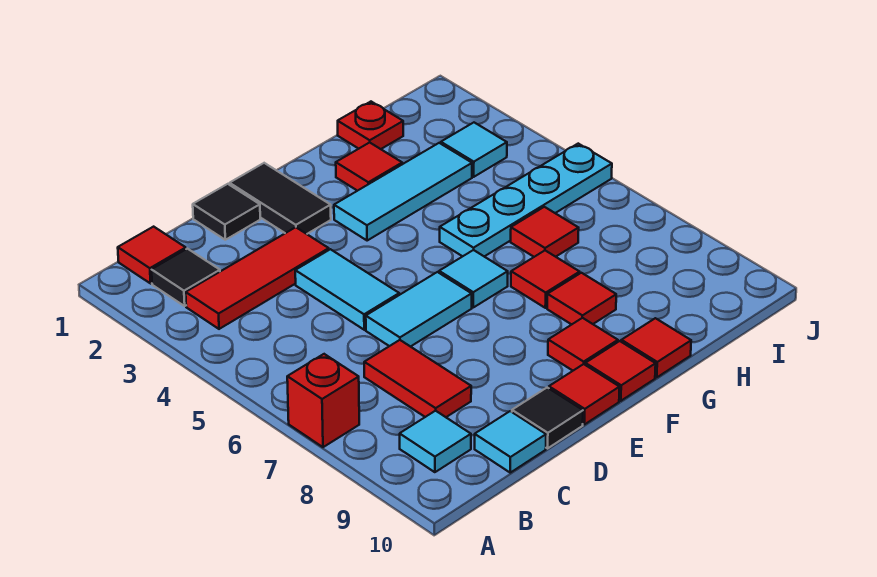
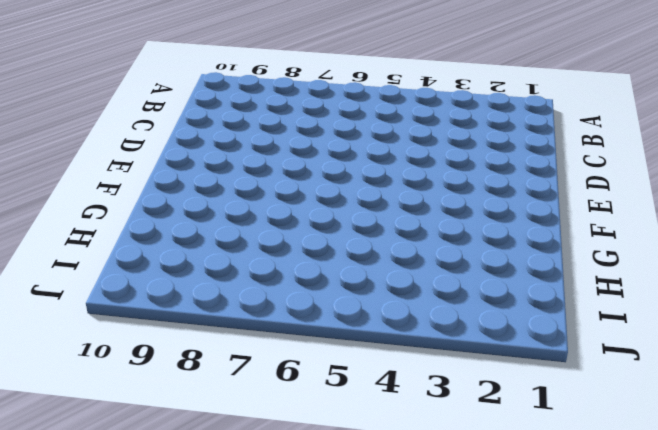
none -> red 1x1 brick [287,354,359,447]
none -> red 1x1 tile [118,227,186,283]
none -> black 1x1 tile [152,249,220,306]

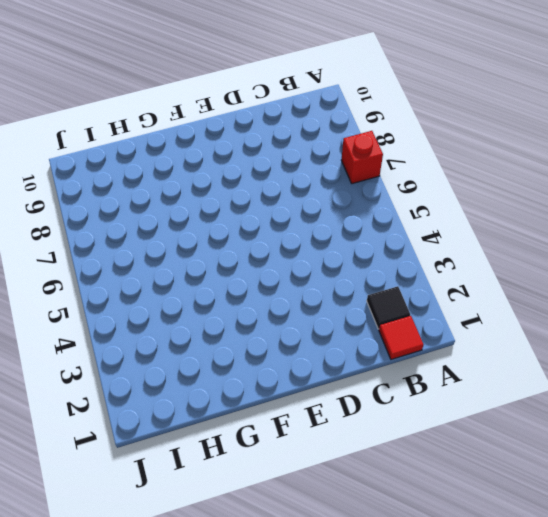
none -> red 1x3 tile [186,227,329,329]
none -> cyan 1x1 tile [400,411,471,472]
none -> red 1x2 tile [364,340,471,417]

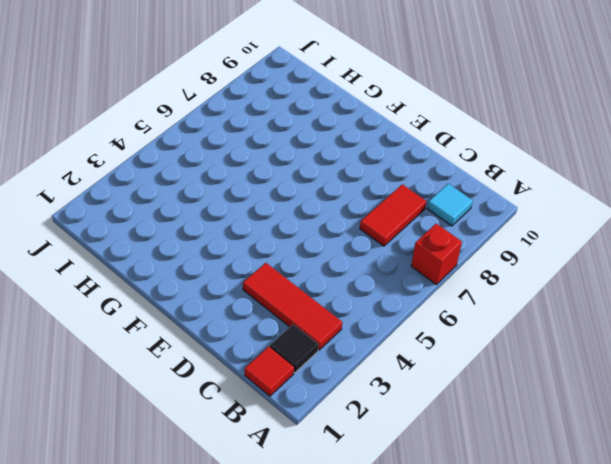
none -> cyan 1x1 tile [475,411,546,473]
none -> black 1x1 tile [193,184,260,240]
none -> cyan 1x2 tile [295,249,399,330]

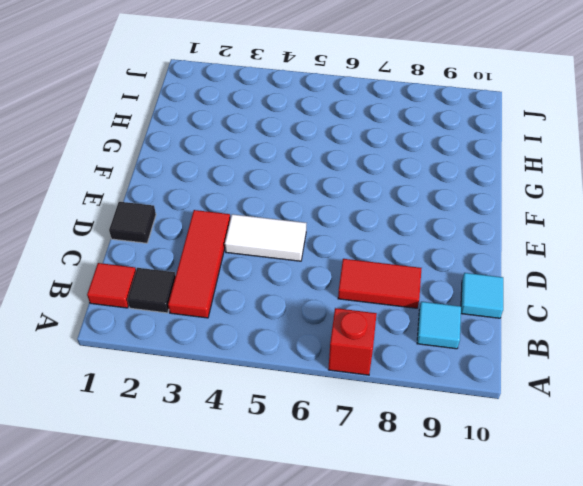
white 1x2 tile [225,214,306,261] -> cyan 1x2 tile [295,249,399,330]
none -> cyan 1x2 tile [366,272,472,347]
none -> black 1x1 tile [512,388,583,448]
none -> black 1x2 tile [230,163,331,234]

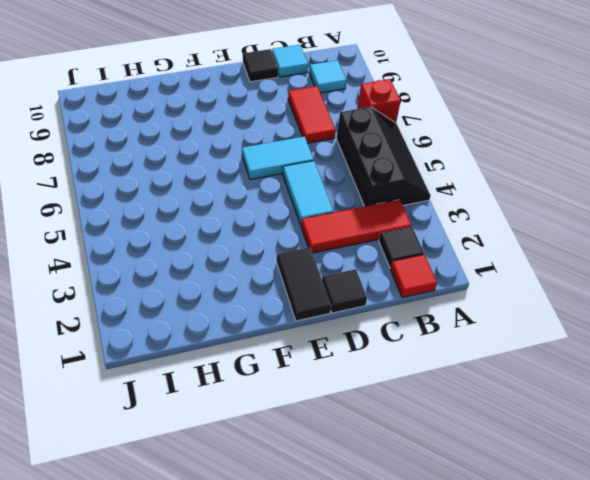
black 2x3 slope [337,107,431,206] -> none
none -> red 1x1 tile [549,364,620,424]
none -> cyan 1x3 tile [334,143,472,241]
none -> cyan 1x1 tile [439,250,508,307]

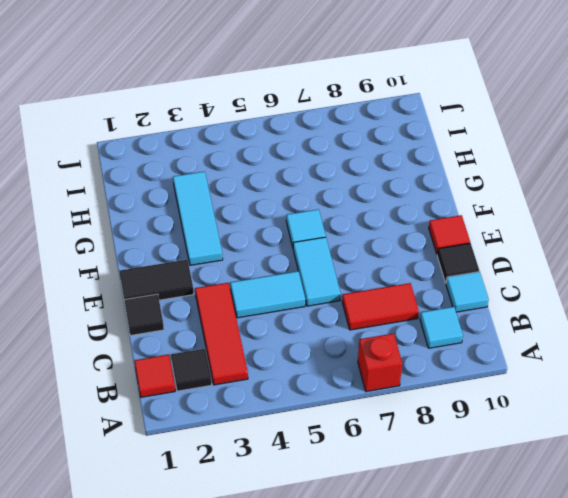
none -> red 1x1 tile [548,318,618,371]
none -> red 1x1 tile [585,341,656,401]
none -> red 1x1 tile [336,143,402,191]

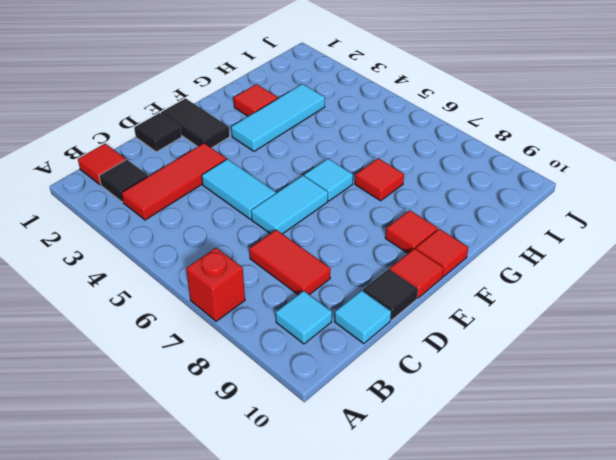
none -> cyan 1x4 plate [440,144,612,257]
none -> red 1x1 tile [547,273,616,325]
none -> red 1x1 tile [621,318,691,377]

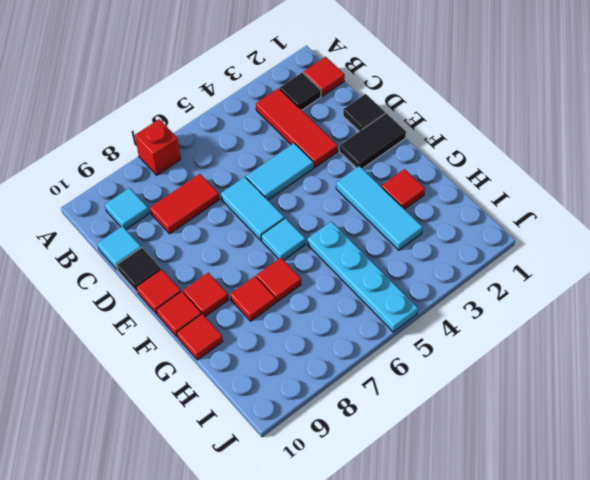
none -> red 1x1 plate [338,102,403,149]
none -> red 1x1 tile [511,207,579,257]
none -> cyan 1x1 tile [441,123,507,177]

